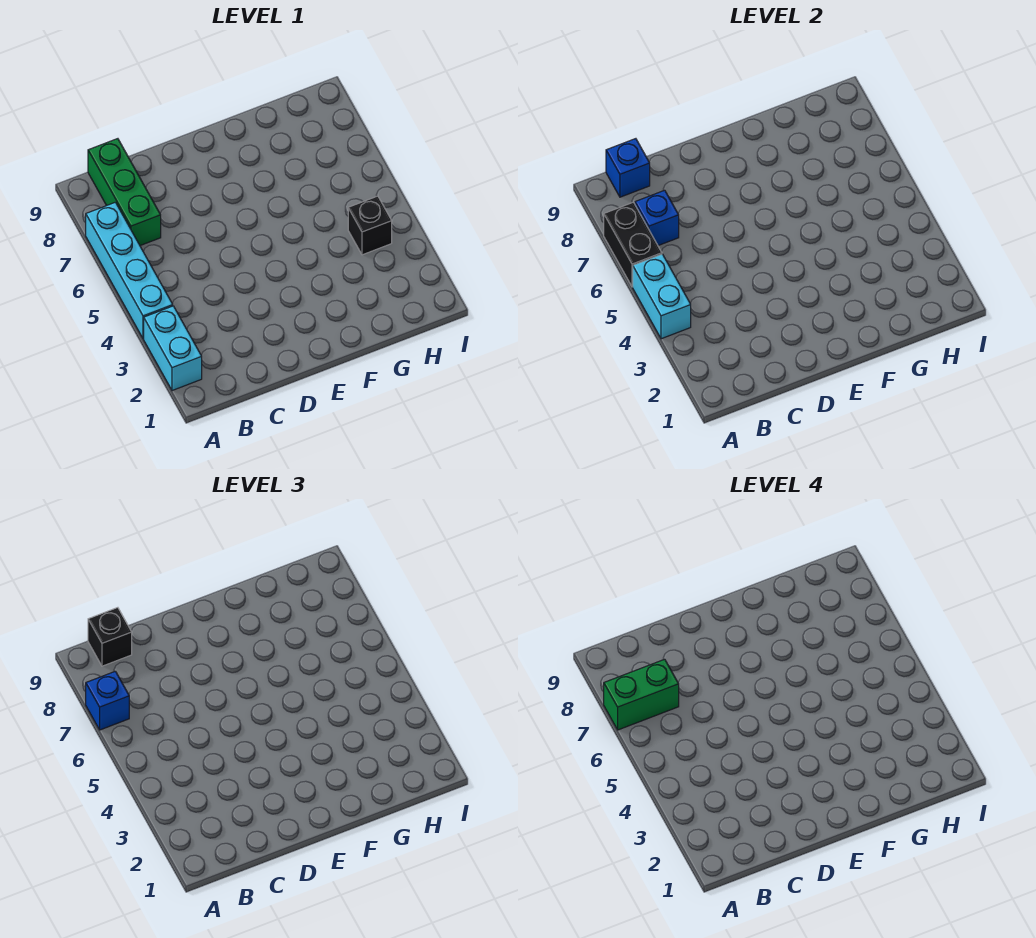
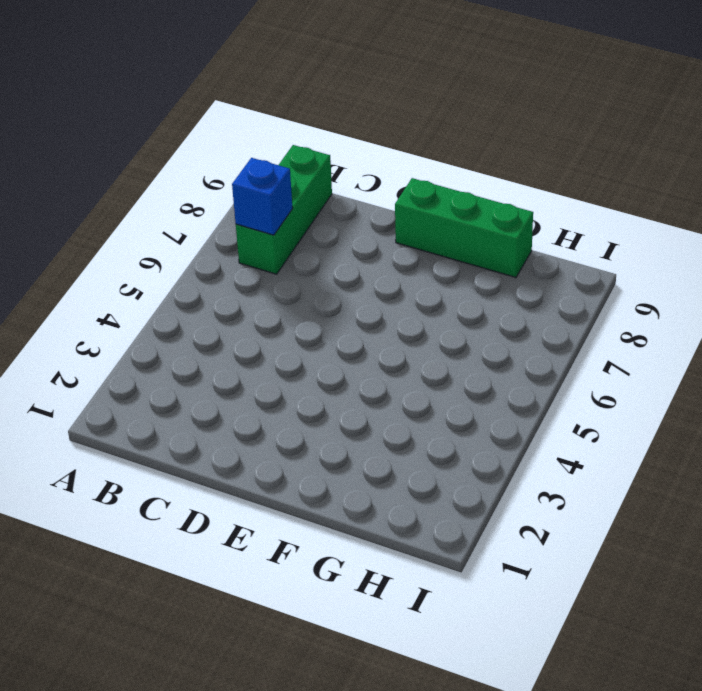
green 1x3 brick [395,178,533,277] -> none
none -> cyan 1x2 brick [144,306,202,391]
none -> cyan 1x4 brick [86,202,173,339]

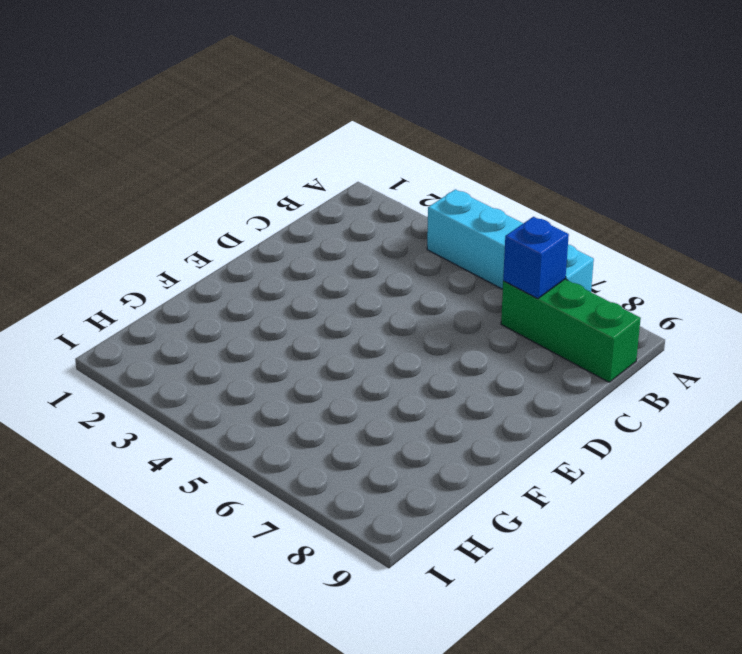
none -> cyan 1x2 brick [144,306,202,391]
none -> black 1x1 brick [348,196,392,255]

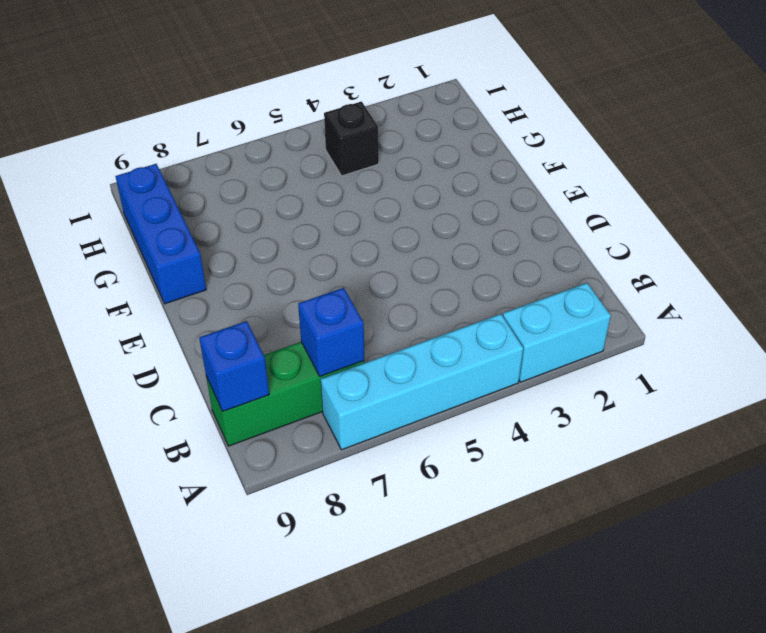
blue 1x3 brick [115,164,206,304] -> none
none -> cyan 1x2 brick [633,254,691,339]
none -> black 1x2 brick [604,202,662,287]

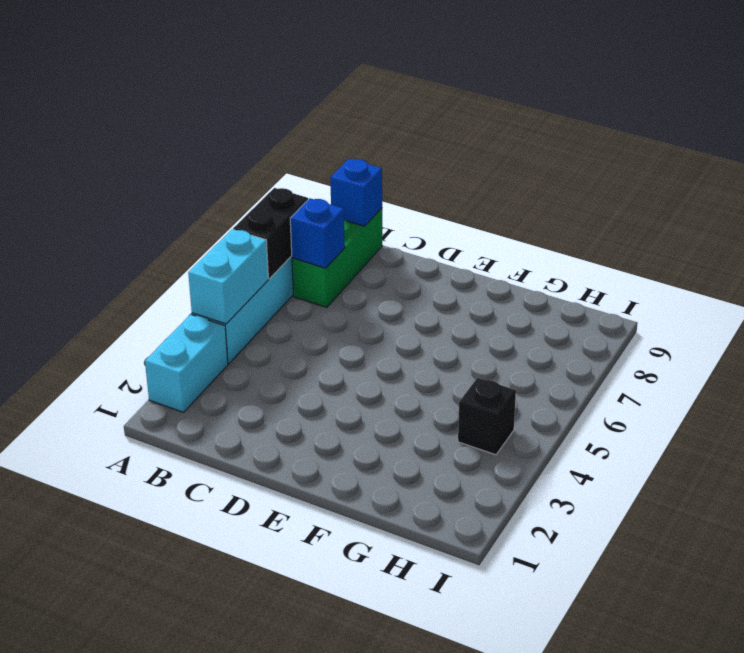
none -> blue 1x1 brick [86,671,129,730]
none -> black 1x1 brick [88,608,132,666]

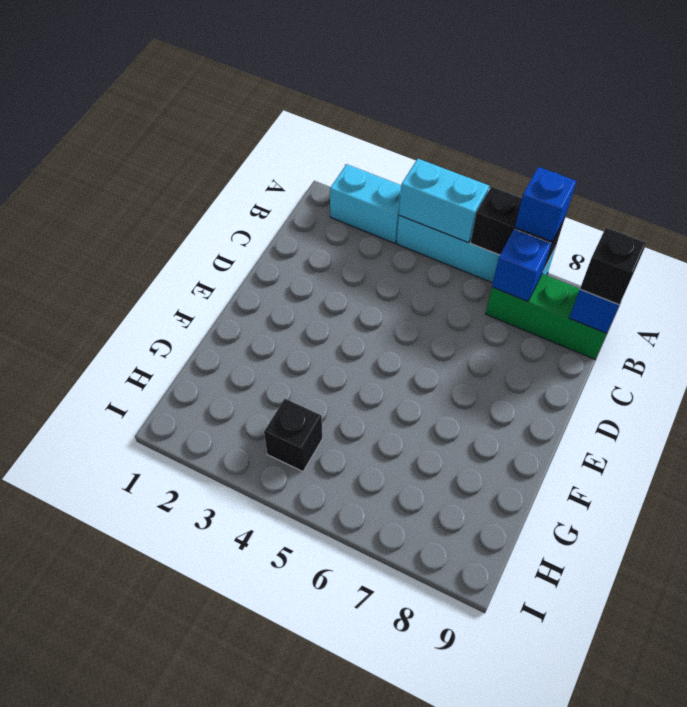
none -> green 1x2 brick [604,659,679,730]

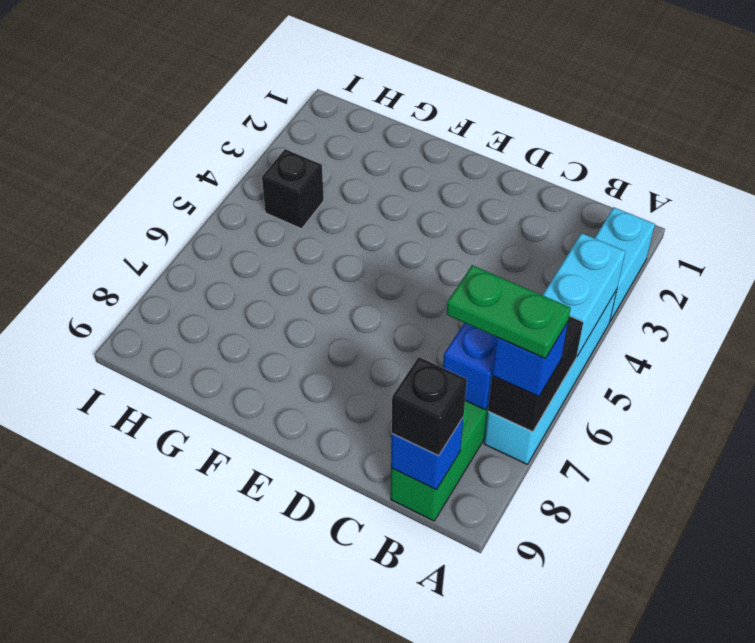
green 1x2 plate [447,265,571,358] -> green 1x2 brick [604,659,679,730]

